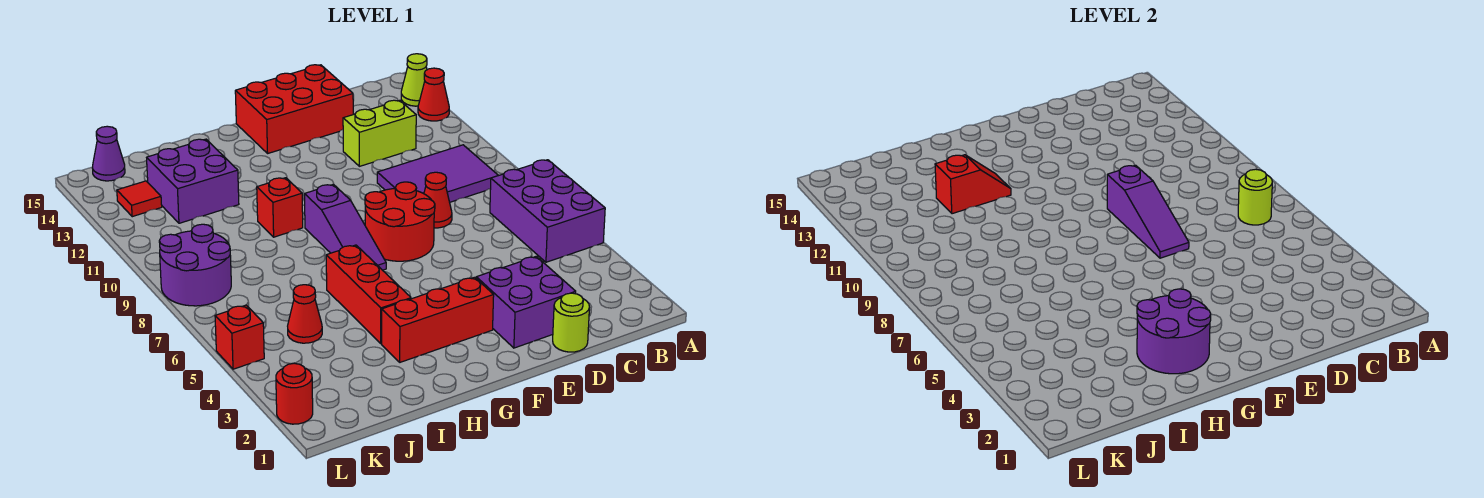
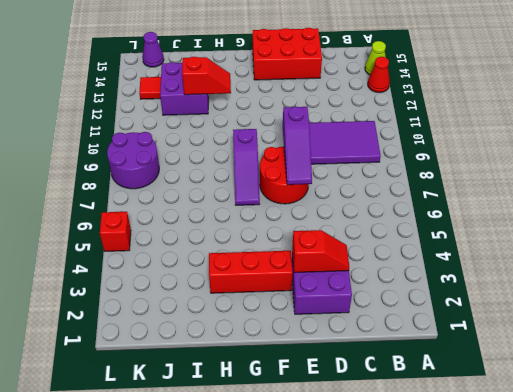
red 1x2 slope [292,230,349,273] -> none
none -> purple 2x3 brick [490,160,605,262]
none -> lime 1x2 brick [343,100,416,166]
none -> lime 1x1 round brick [553,293,589,352]

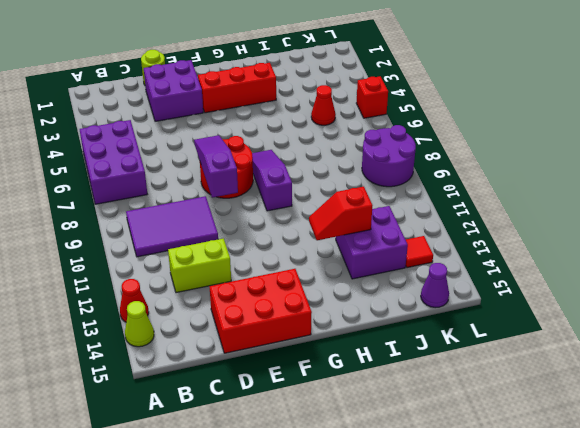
none -> red 1x1 cone [424,172,452,228]
none -> red 1x3 brick [326,245,411,344]
none -> red 1x1 brick [257,178,303,237]

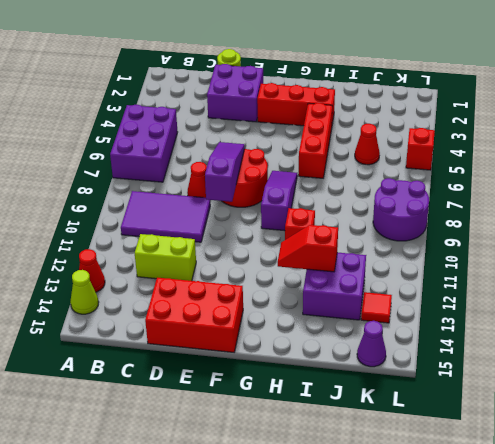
none -> red 1x1 round brick [276,363,313,424]
none -> lime 1x1 round brick [1238,169,1272,225]
none -> purple 2x2 round brick [1137,289,1211,374]

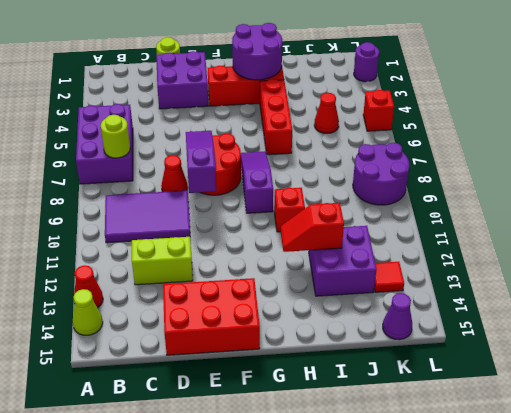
purple 1x1 round brick [354,42,379,82] -> red 1x1 round brick [276,363,313,424]

